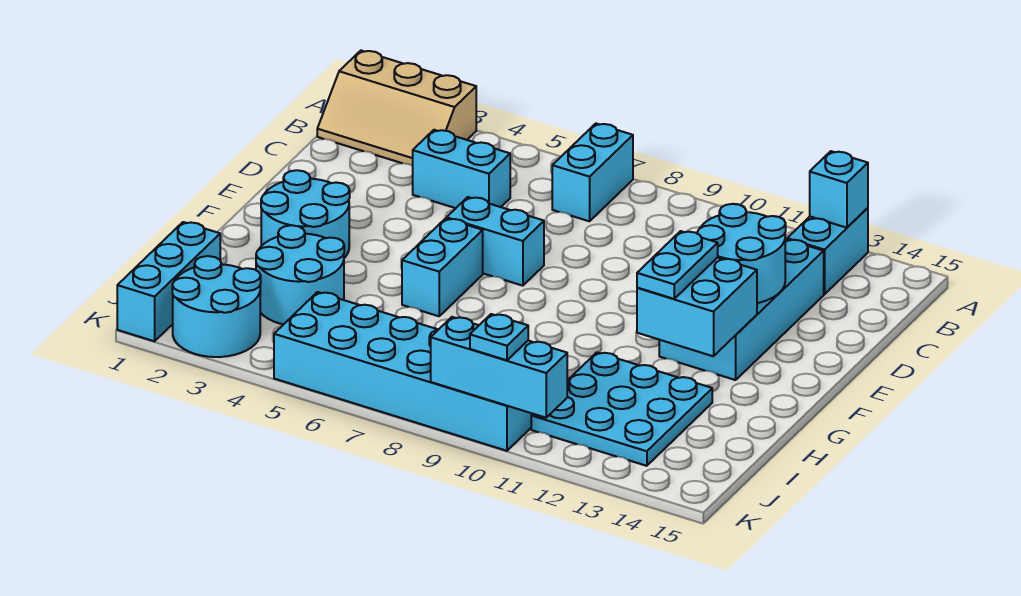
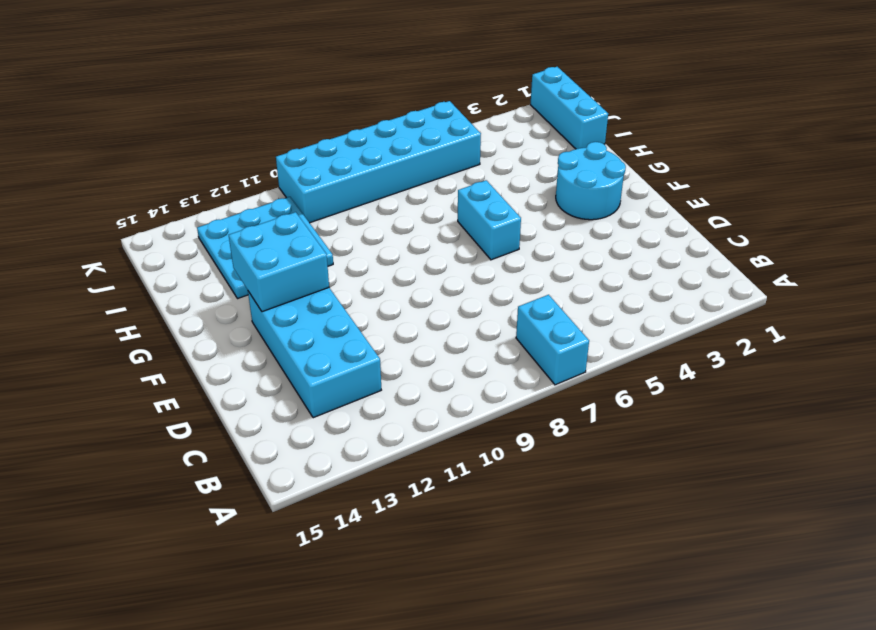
none -> tan 2x3 slope [317,51,476,166]
none -> cyan 1x2 brick [787,208,868,294]
none -> cyan 1x2 brick [413,130,510,208]

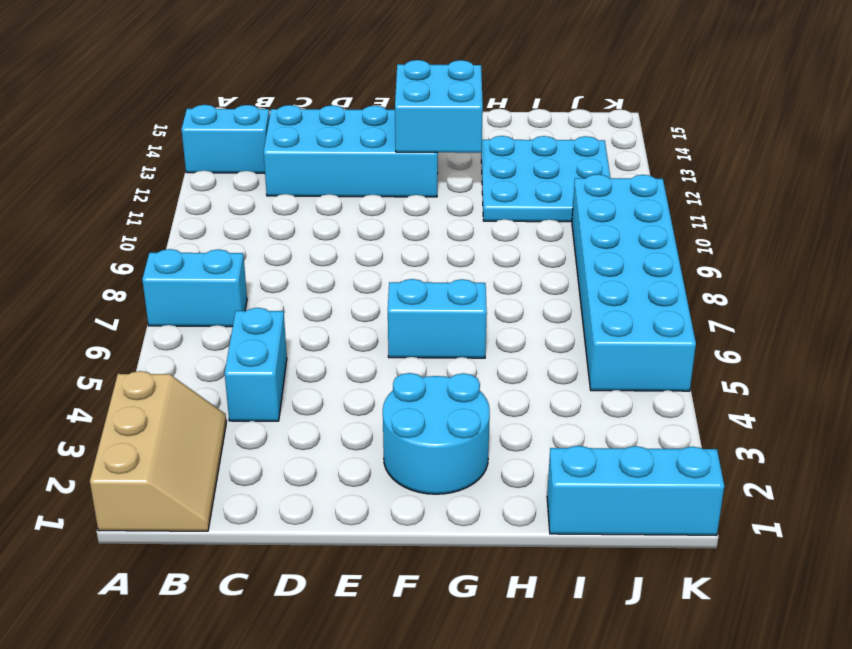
none -> cyan 1x2 brick [447,197,544,286]
none -> cyan 2x2 round brick [256,225,344,325]
none -> cyan 2x2 round brick [172,256,261,357]

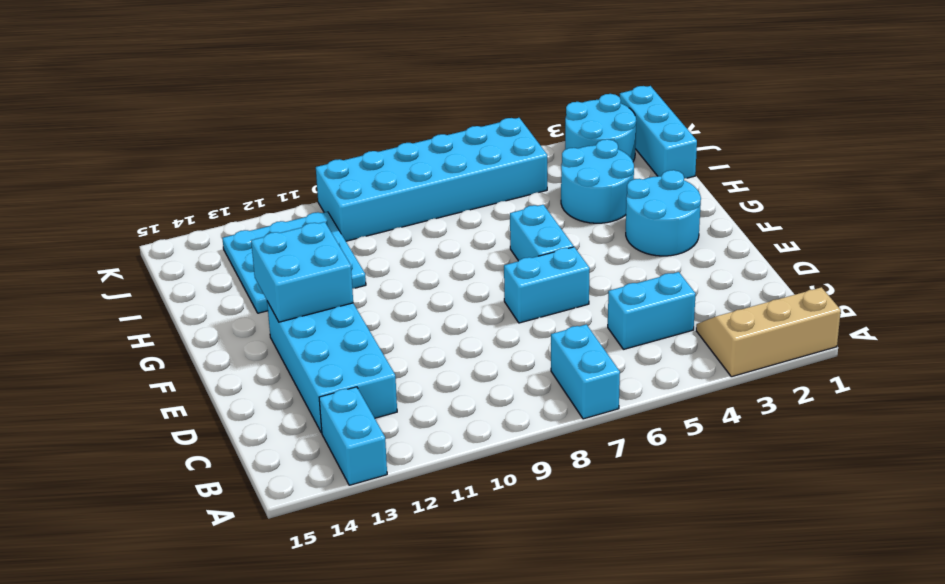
none -> cyan 1x1 brick [810,151,868,228]
none -> cyan 2x2 round brick [697,204,786,303]
none -> cyan 1x3 brick [431,317,567,418]

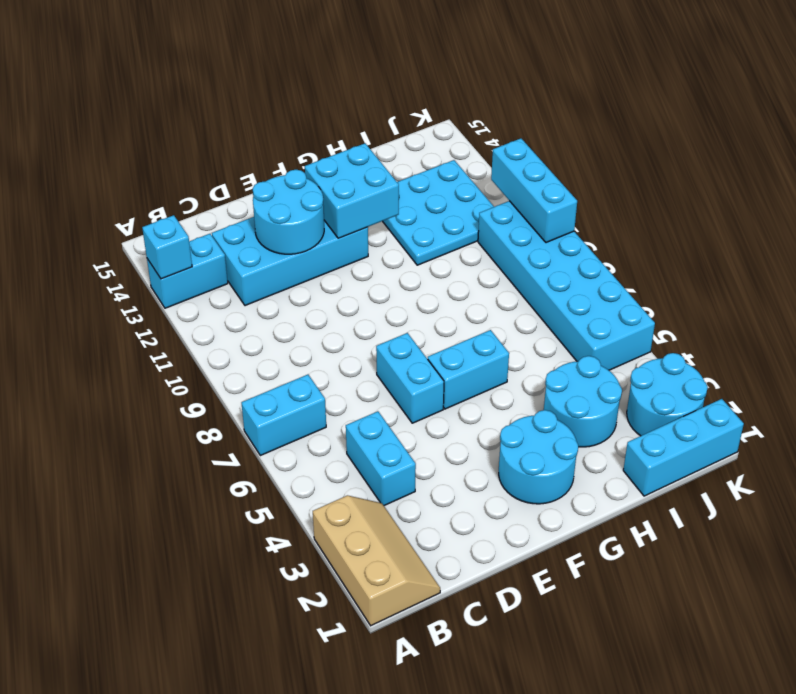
none -> cyan 1x2 plate [637,231,718,299]
none -> cyan 1x1 plate [470,314,528,360]

